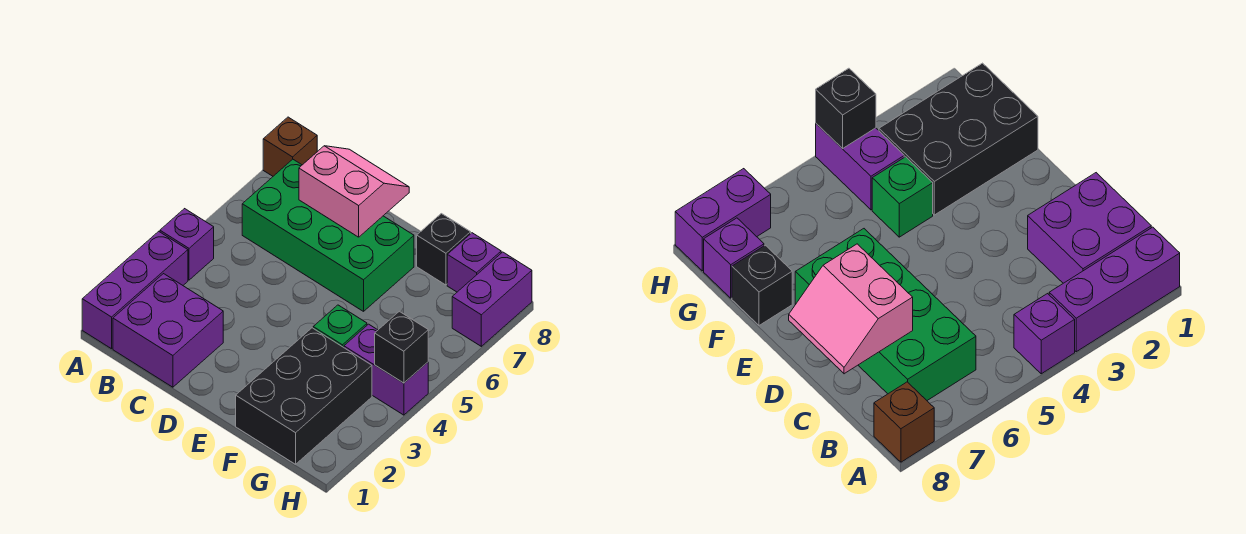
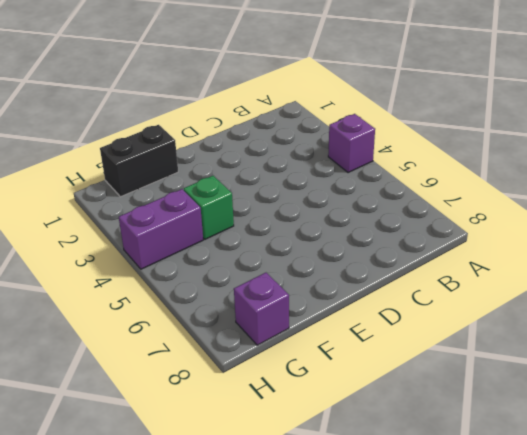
black 1x2 brick [100,125,178,197] -> black 2x3 brick [236,328,372,464]
none -> purple 1x3 brick [82,231,188,349]
none -> brown 1x1 brick [263,117,317,176]
none -> purple 2x2 brick [113,274,223,387]

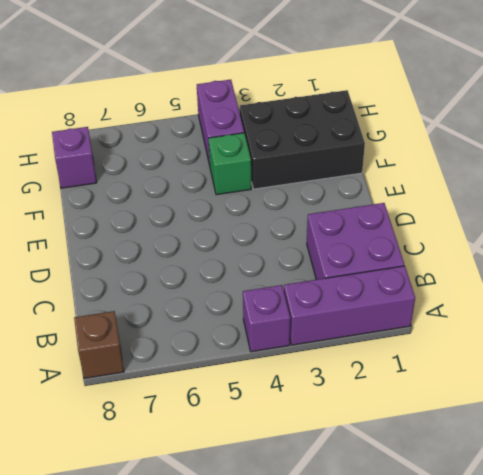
none -> green 2x4 brick [242,159,414,311]
none -> black 1x1 brick [417,214,471,285]
none -> purple 1x2 brick [452,252,532,346]

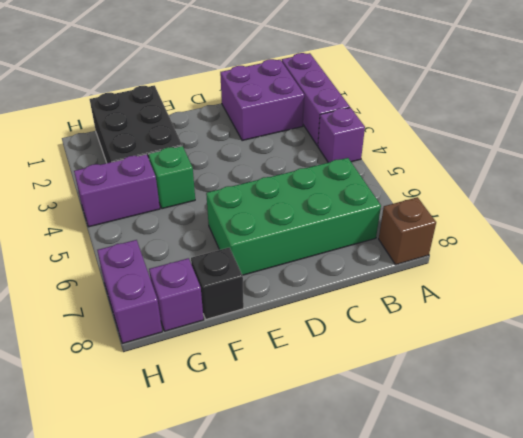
none -> pink 2x2 slope [299,146,409,237]
none -> black 1x1 brick [375,311,428,383]

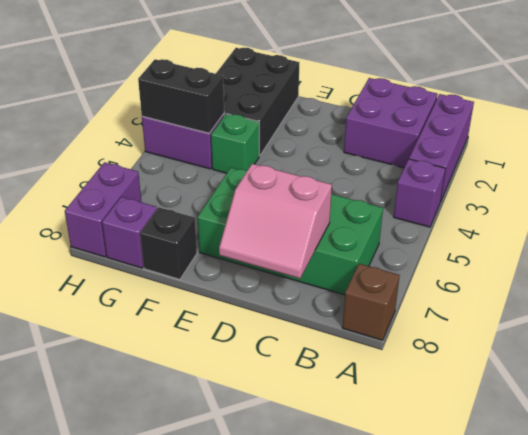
black 1x2 brick [138,59,224,133] -> black 1x1 brick [375,311,428,383]

